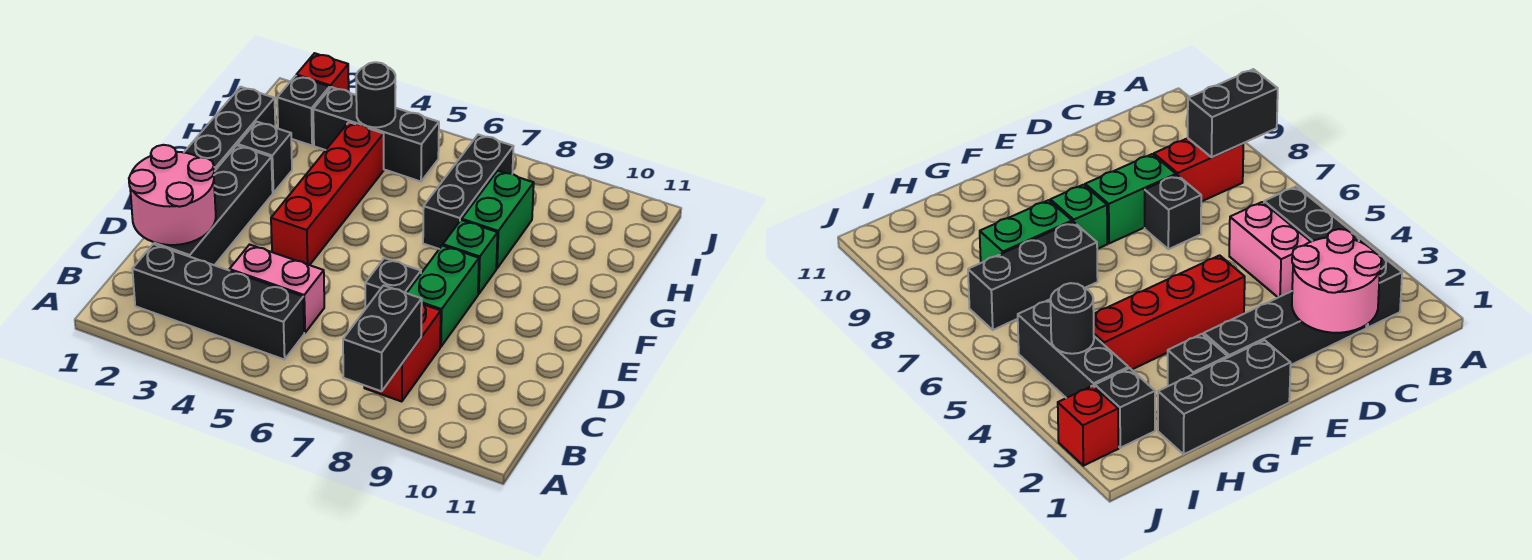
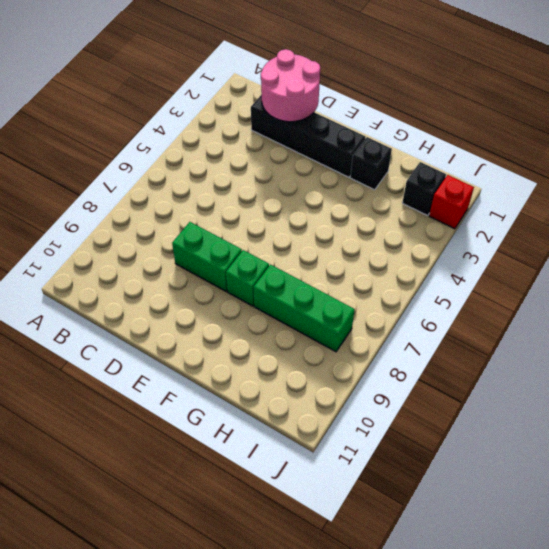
green 1x3 brick [253,265,355,352] -> green 1x2 brick [462,171,534,268]
none -> black 1x4 brick [132,244,304,360]
none -> red 1x2 brick [364,304,441,402]
none -> pink 1x2 brick [230,245,324,333]

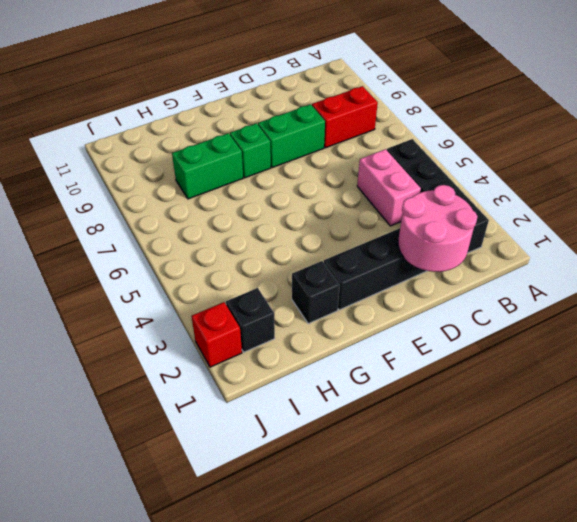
none -> black 1x1 brick [365,258,421,309]
none -> red 1x4 brick [271,122,384,265]
none -> black 1x3 brick [184,87,275,171]

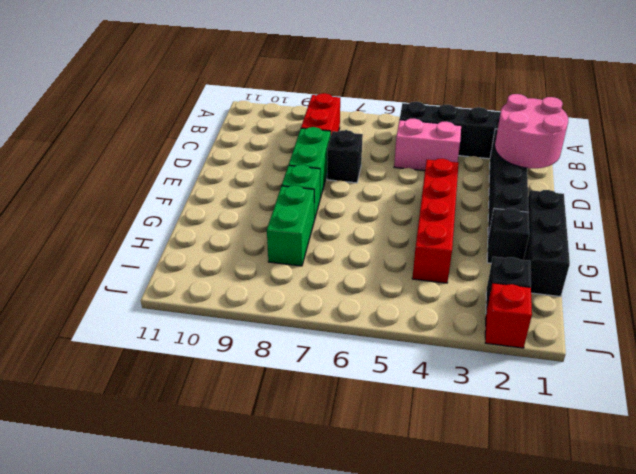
none -> black 1x3 brick [423,135,514,249]
none -> black 1x3 brick [313,87,439,182]
none -> black 1x2 brick [343,285,422,391]

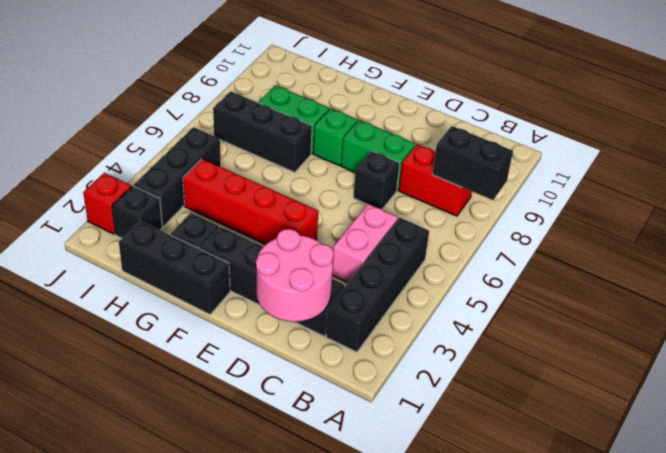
none -> black 1x1 round brick [356,62,395,127]

